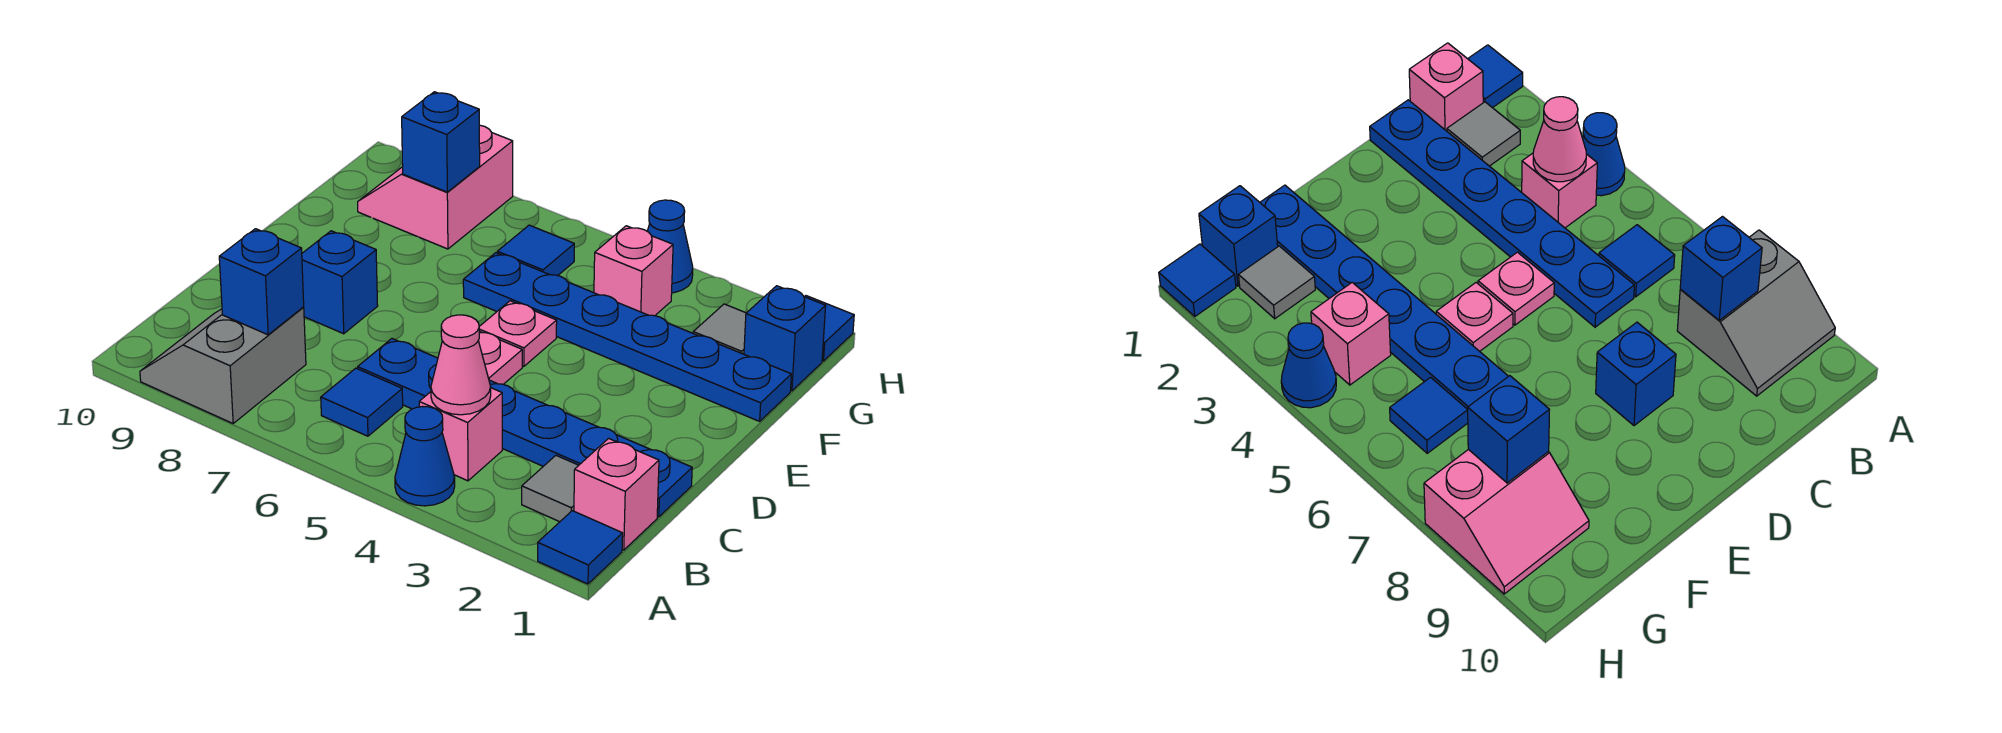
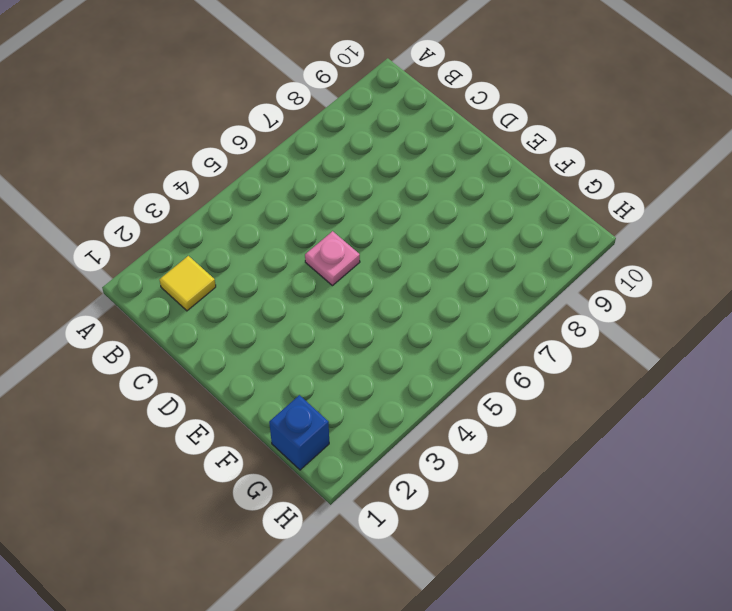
yellow 1x1 tile [159,256,216,311] -> grey 1x1 tile [522,456,579,522]
none -> blue 1x1 tile [538,511,623,584]
none -> blue 1x1 cone [395,407,455,506]
none -> grey 2x2 slope [140,307,306,423]

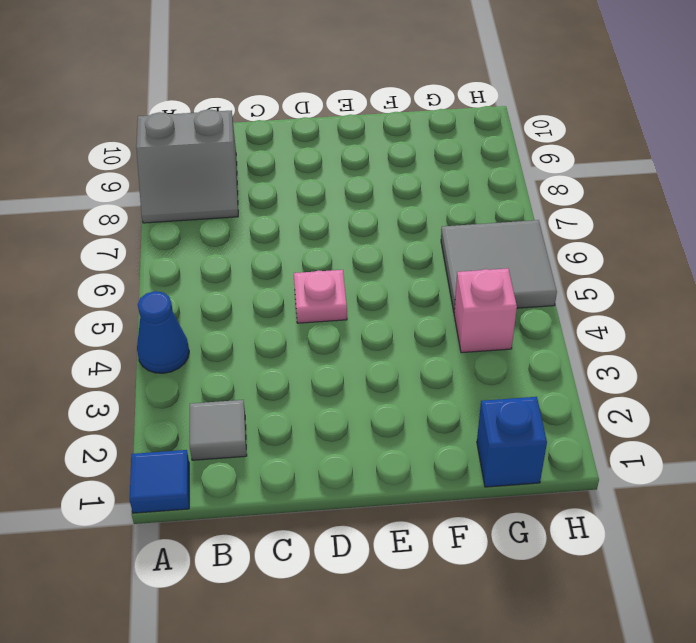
grey 2x2 slope [136,109,238,223] -> grey 2x2 slope turned to [140,307,306,423]
grey 2x2 tile [441,220,557,311] -> blue 1x1 tile [497,225,574,276]
none -> pink 1x1 brick [574,438,659,550]
none -> pink 1x1 brick [419,388,502,481]
none -> blue 1x1 tile [321,368,403,436]

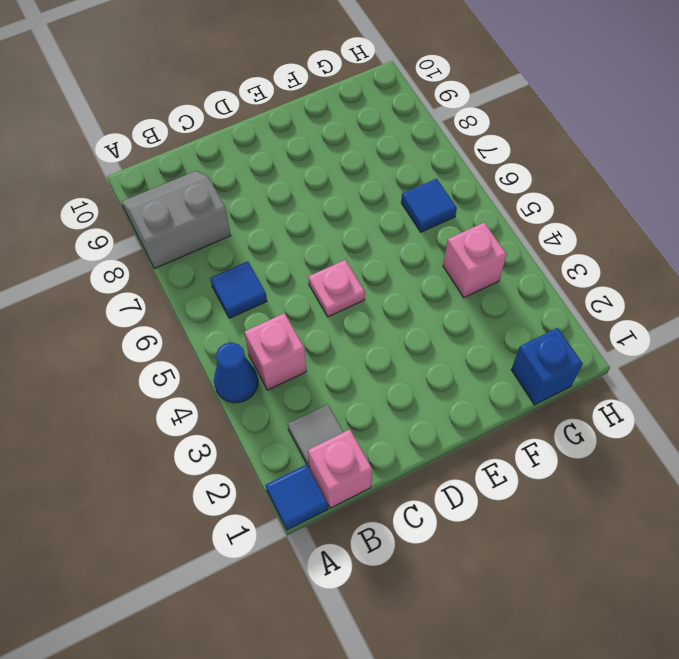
none -> blue 1x6 plate [358,339,692,517]
none -> blue 1x1 brick [302,231,378,334]
none -> pink 1x1 plate [479,301,557,366]

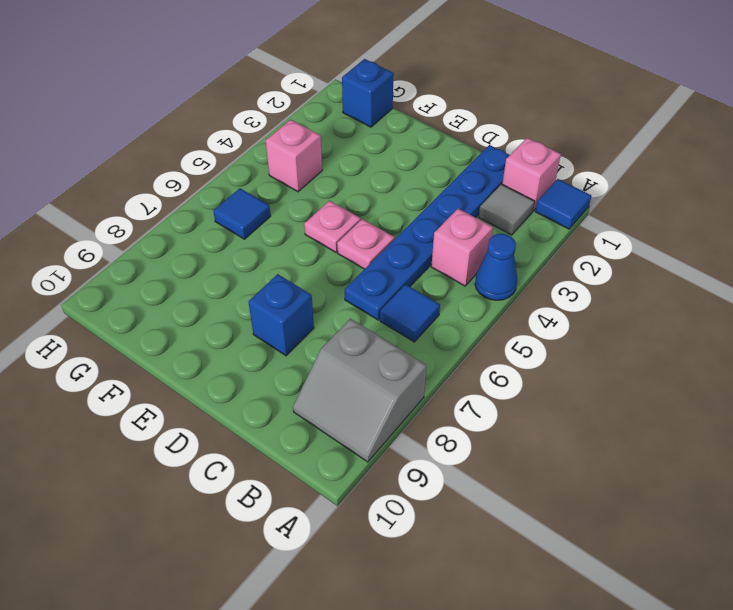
none -> blue 1x6 plate [463,253,791,421]
none -> grey 1x1 tile [693,304,746,354]
none -> pink 2x2 slope [358,125,513,249]

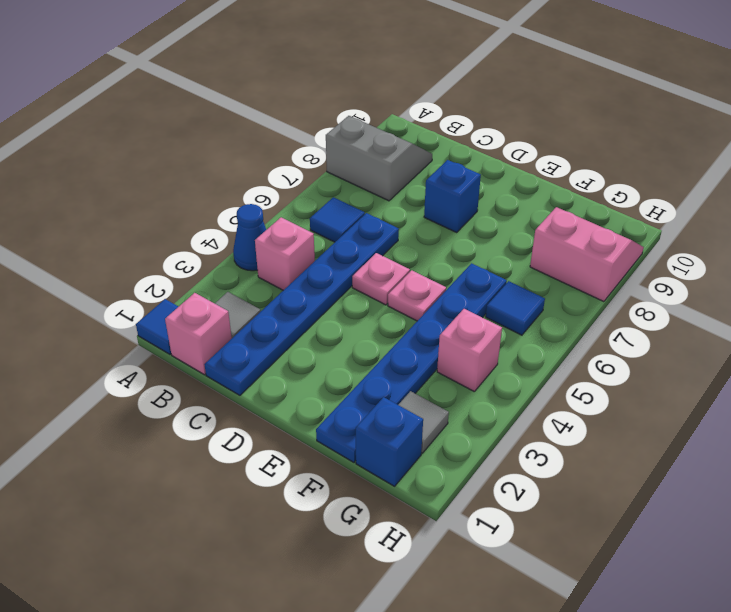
none -> blue 1x1 tile [805,296,854,361]
none -> blue 1x1 cone [647,200,693,293]
none -> pink 1x1 cone [431,315,491,415]

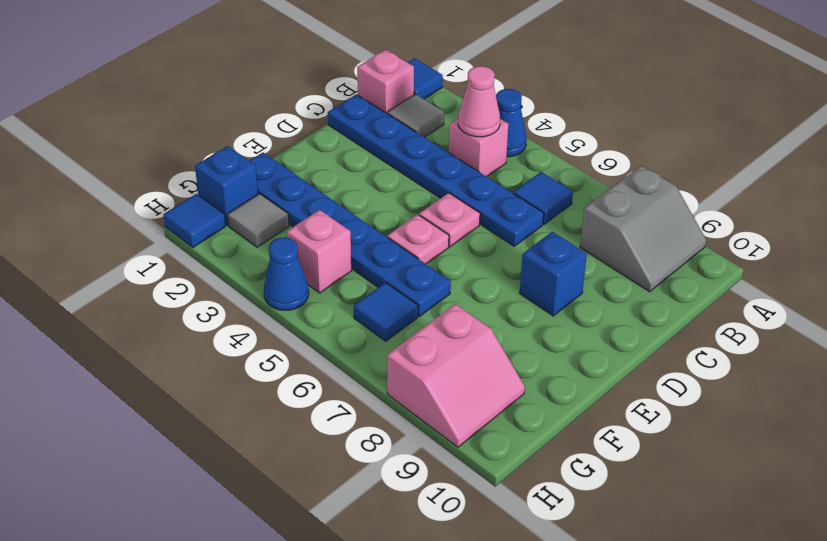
none -> blue 1x1 brick [219,229,304,335]
none -> blue 1x1 brick [402,92,480,192]

